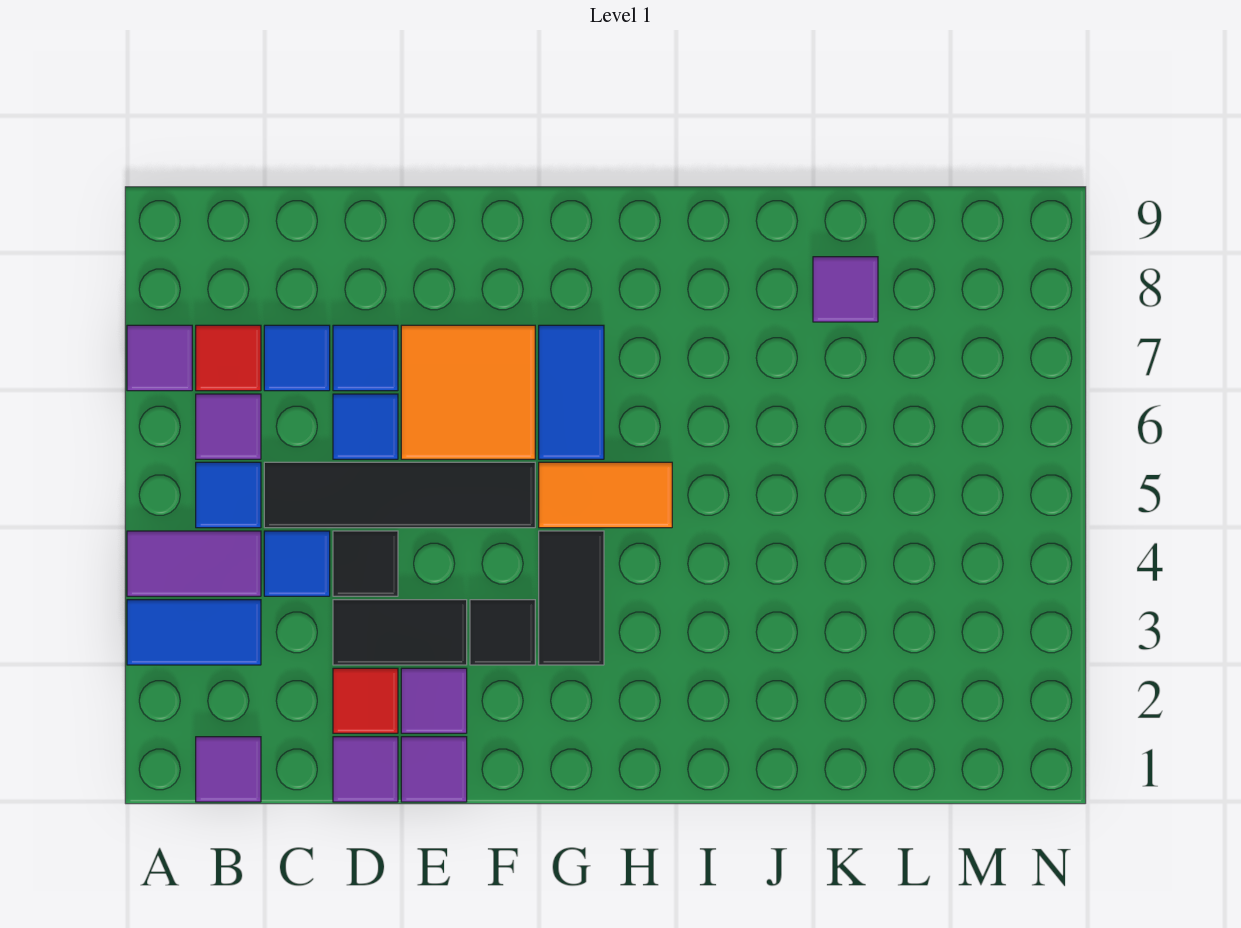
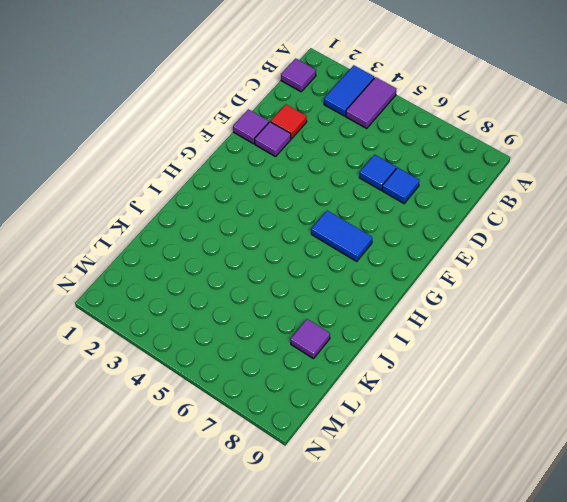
none -> purple 1x1 tile [127,325,192,391]
none -> blue 1x1 tile [196,462,261,528]
none -> purple 1x1 tile [196,394,261,459]

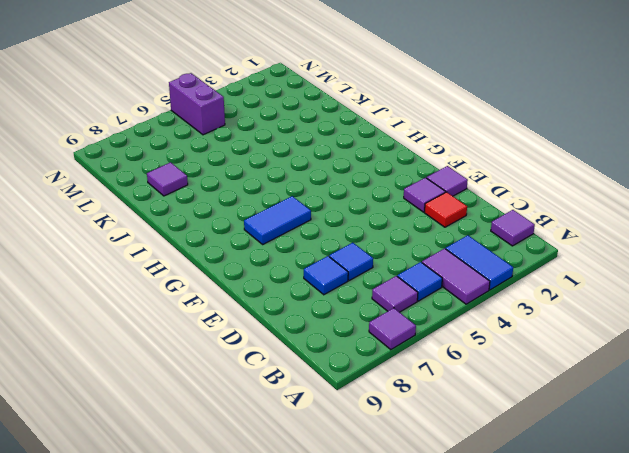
purple 1x2 brick [169,73,225,135] -> none
none -> red 1x1 tile [196,325,261,391]
none -> blue 1x1 tile [264,531,330,596]
none -> black 1x4 tile [264,462,535,528]

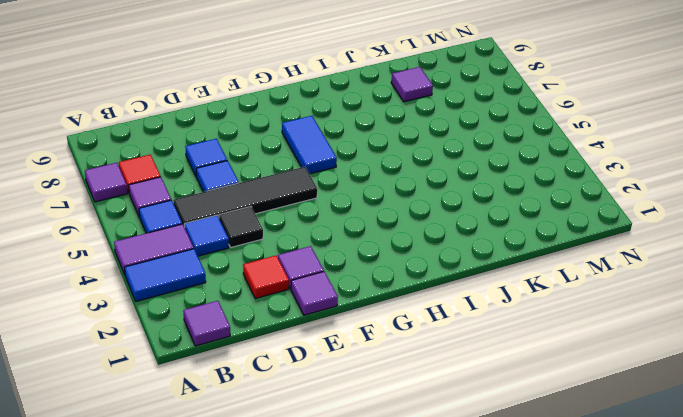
none -> blue 1x1 tile [264,325,330,391]
none -> purple 1x1 tile [333,737,398,802]
none -> black 1x2 tile [333,600,467,665]

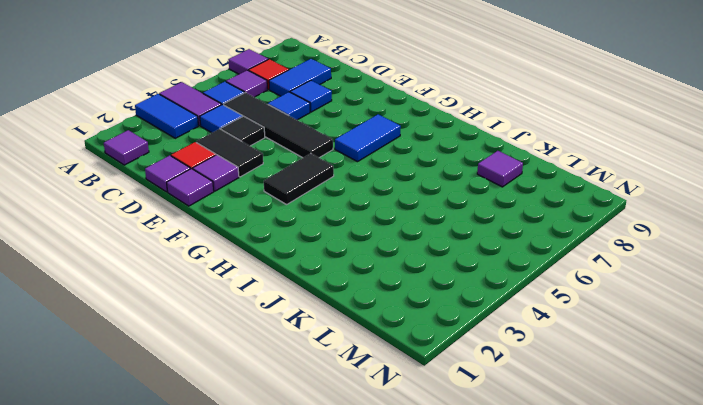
blue 1x2 tile [269,59,331,96] -> blue 1x1 tile [264,325,330,391]
none -> orange 2x2 tile [401,325,535,459]
none -> black 1x1 tile [470,600,535,665]
none -> orange 1x2 tile [539,462,672,528]

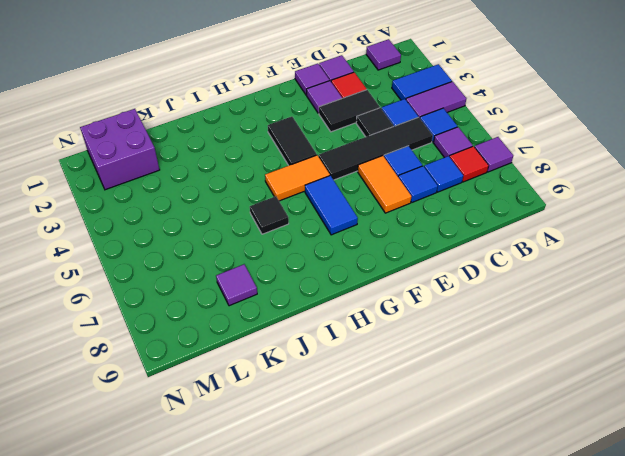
orange 1x2 tile [358,156,411,213] -> orange 2x2 tile [401,325,535,459]
black 1x1 tile [250,196,289,234] -> black 1x1 tile moved to [470,600,535,665]
purple 2x2 brick [80,109,160,190] -> none

